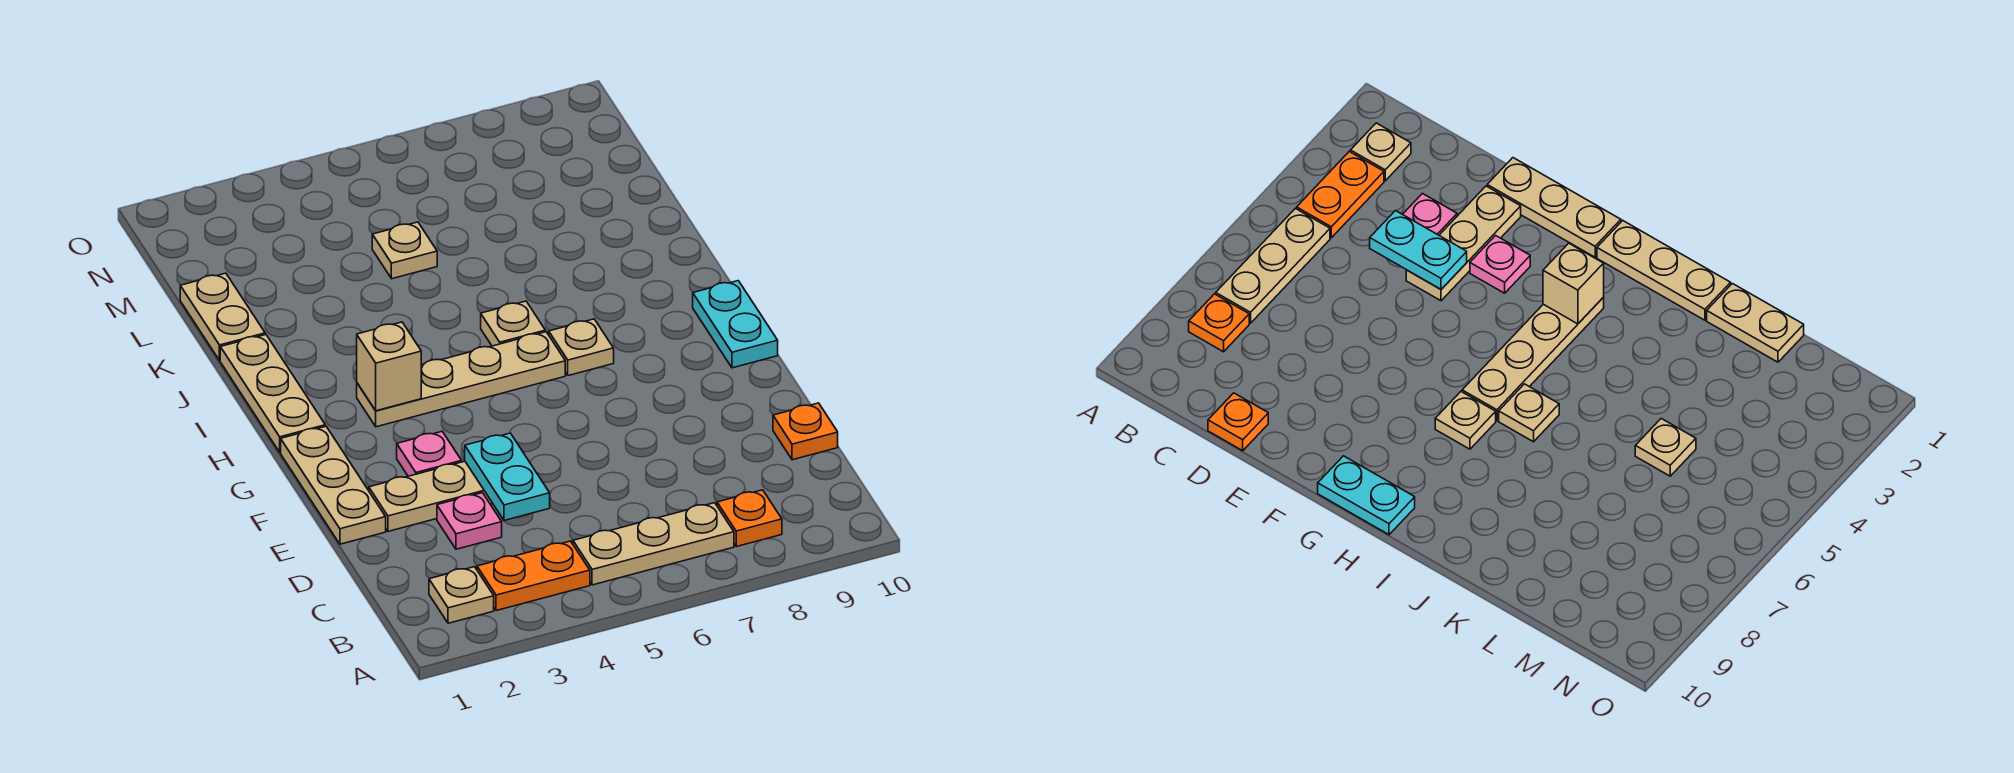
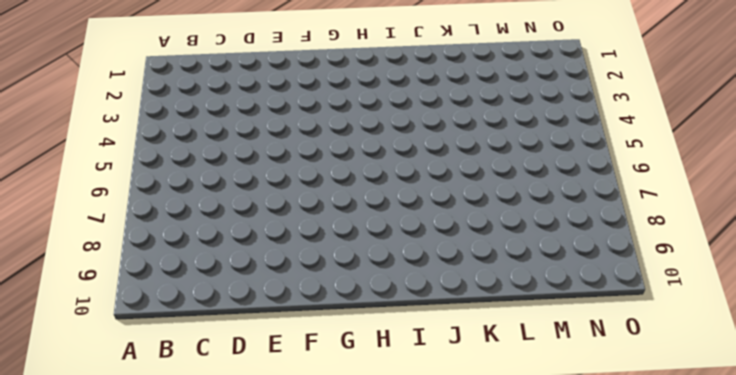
none -> tan 1x1 plate [429,567,494,623]
none -> orange 1x2 plate [477,541,590,611]
none -> tan 1x3 plate [573,503,734,585]

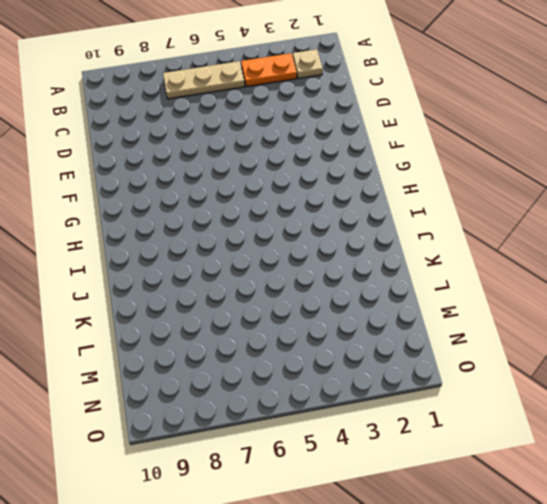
none -> orange 1x1 plate [717,490,782,547]
none -> pink 1x1 plate [437,493,502,549]
none -> orange 1x1 plate [773,403,838,460]

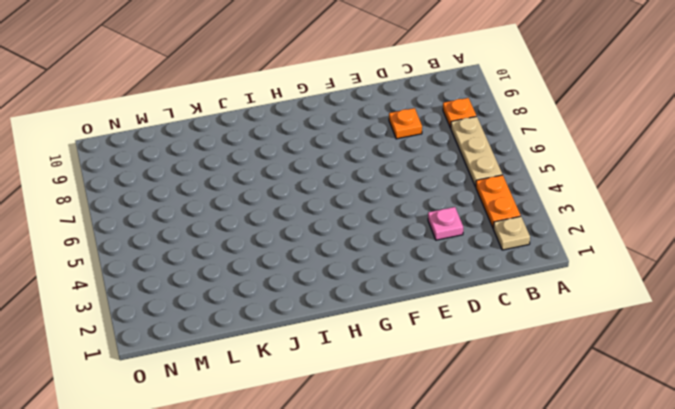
orange 1x1 plate [389,108,422,139] -> orange 1x1 plate moved to [773,403,838,460]
none -> tan 1x3 plate [281,426,386,544]
none -> tan 1x3 plate [369,461,493,531]
none -> pink 1x1 plate [397,432,462,476]

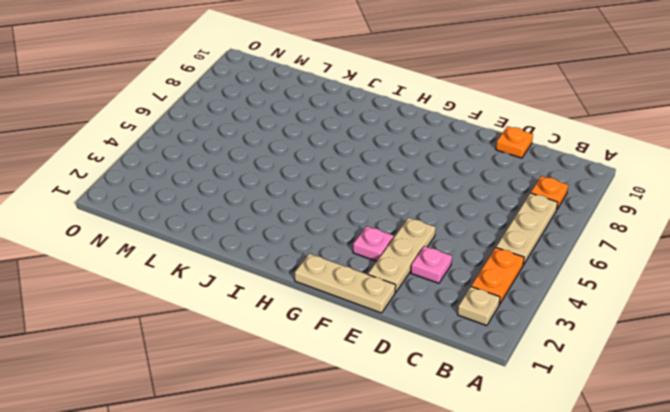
none -> cyan 1x2 plate [693,281,778,368]
none -> tan 1x3 plate [220,334,325,452]
none -> tan 1x4 plate [357,332,565,427]

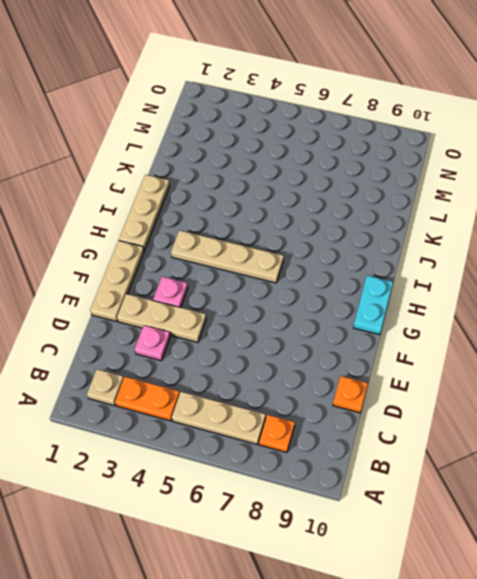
none -> tan 1x1 plate [549,319,614,376]
none -> tan 1x1 plate [481,301,545,346]
none -> tan 1x2 plate [180,273,265,361]

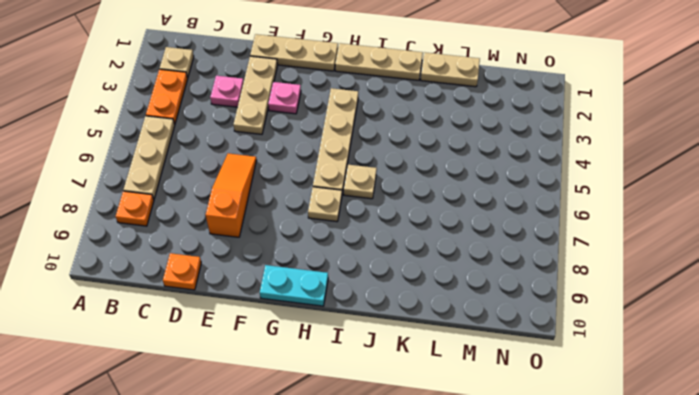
orange 1x3 slope [205,153,257,237] -> none
none -> tan 1x1 plate [372,222,437,279]
none -> cyan 1x2 plate [465,433,550,520]
none -> tan 1x1 brick [357,322,421,411]

